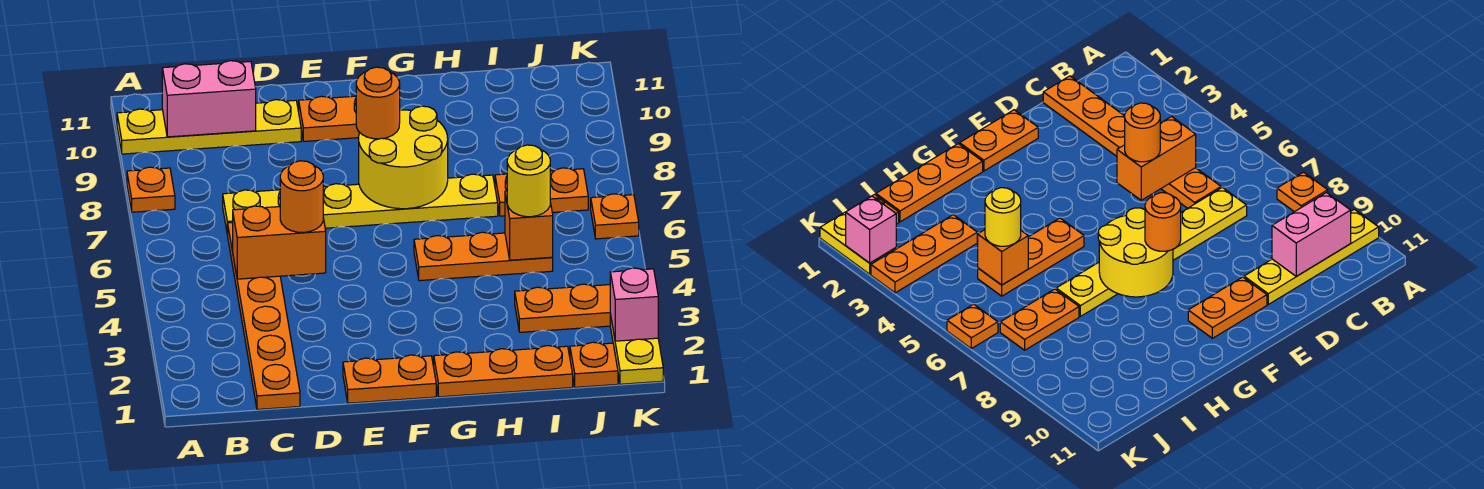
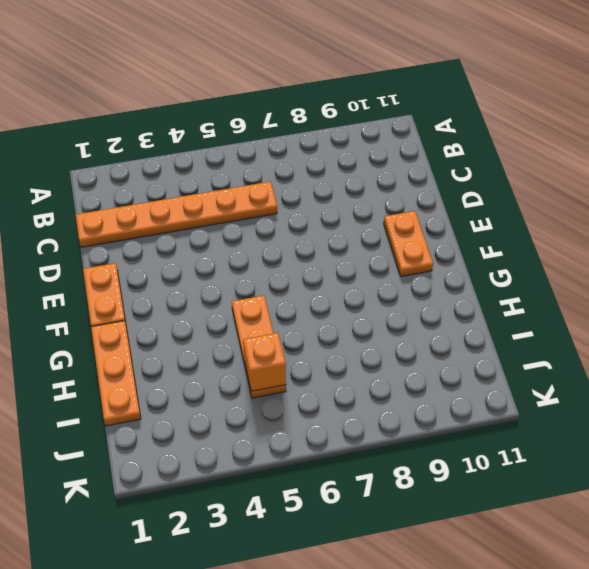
none -> orange 1x1 plate [127,167,175,212]
none -> yellow 1x4 plate [117,100,301,154]
none -> yellow 1x6 plate [223,174,498,235]

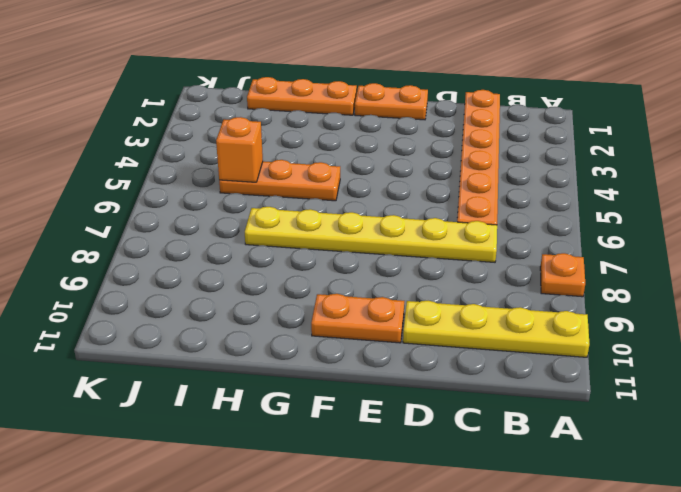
none -> orange 1x3 plate [515,284,610,332]
none -> orange 1x2 plate [495,168,588,216]
none -> orange 1x1 plate [570,342,618,387]

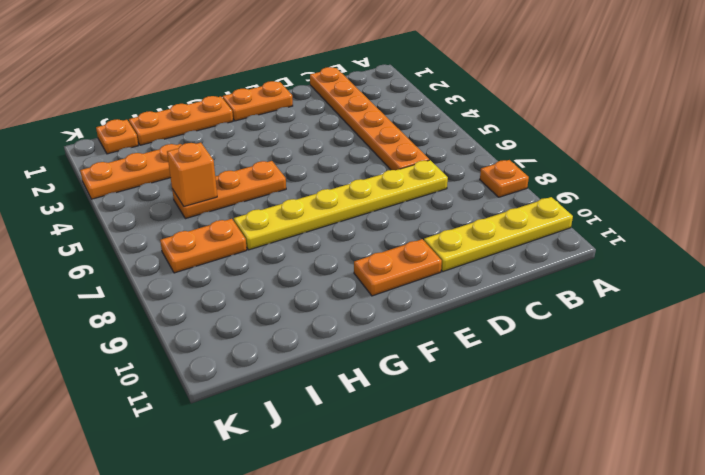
none -> yellow 1x2 plate [610,314,663,384]
none -> orange 1x1 plate [591,194,639,239]
none -> pink 1x2 brick [162,61,256,137]

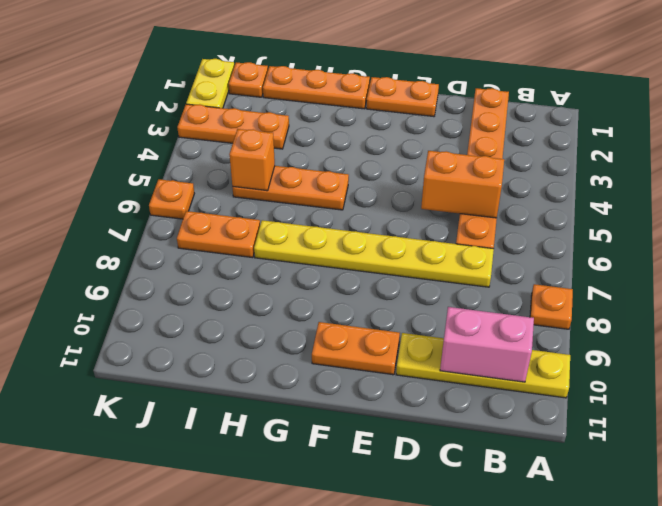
none -> yellow 2x2 round brick [359,106,448,209]
none -> pink 1x1 brick [610,268,658,341]
none -> orange 1x1 round brick [280,161,323,232]

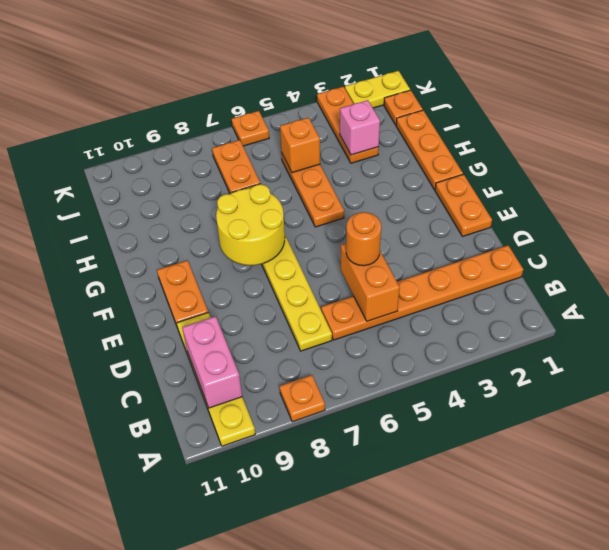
pink 1x1 brick [340,100,380,155] -> pink 1x1 brick moved to [610,268,658,341]
none -> orange 1x1 round brick [356,67,400,139]
none -> yellow 1x1 round brick [507,145,550,217]

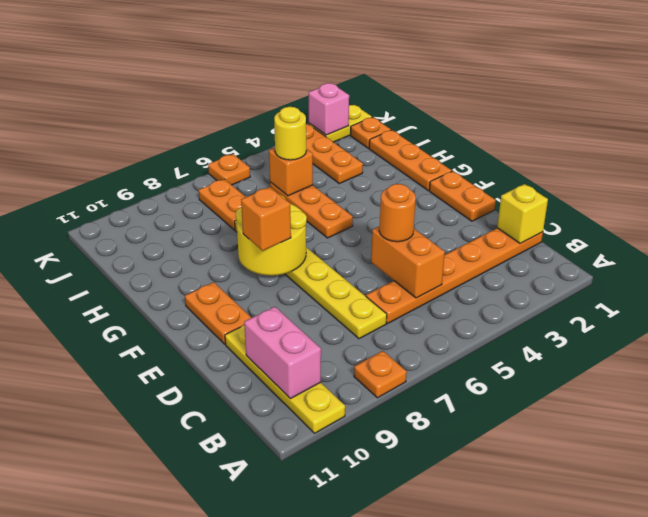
yellow 1x1 brick [497,184,548,244] -> none
orange 1x1 brick [241,187,291,251] -> orange 1x1 round brick [356,67,400,139]

